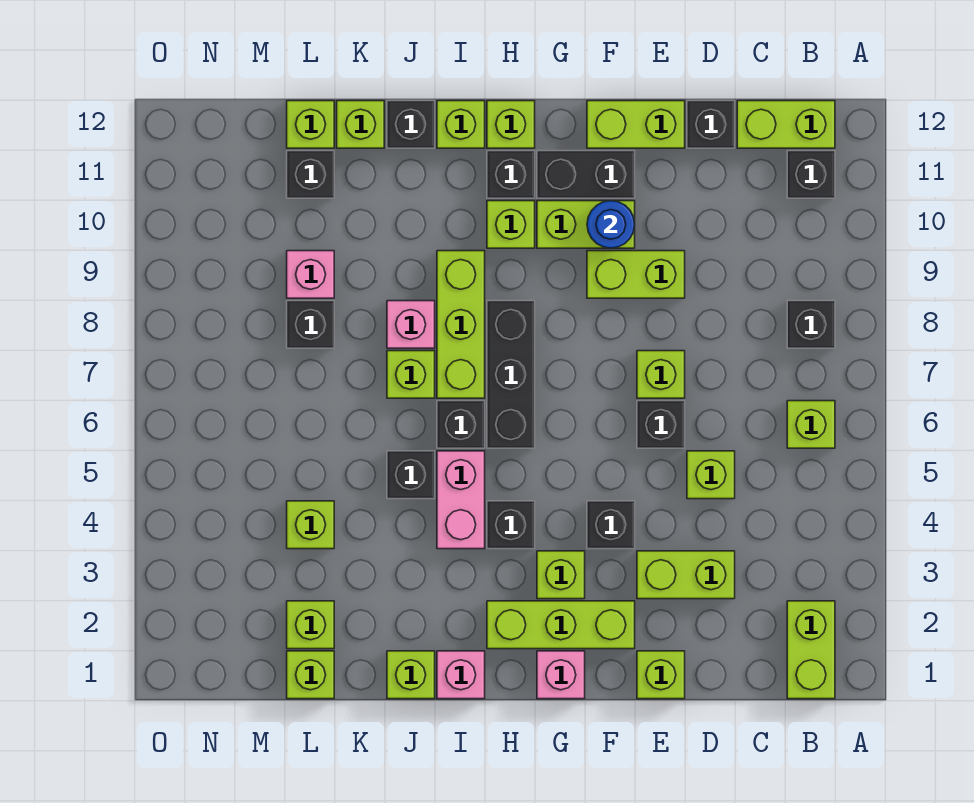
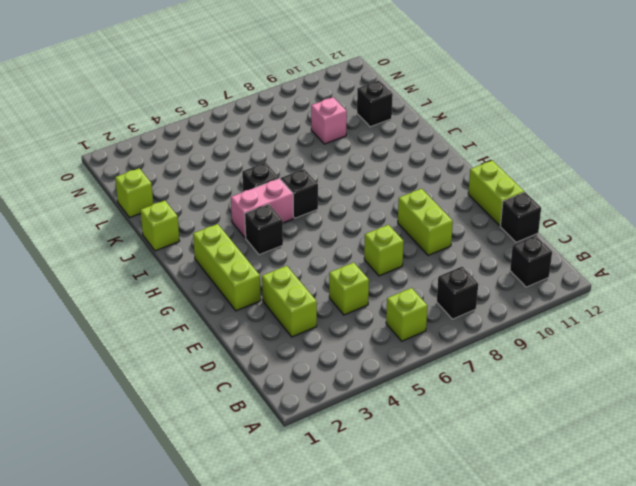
none -> lime 1x2 brick [787,601,835,699]
none -> lime 1x2 brick [737,101,835,148]
none -> lime 1x1 brick [637,651,685,699]
none -> black 1x1 brick [637,401,685,448]

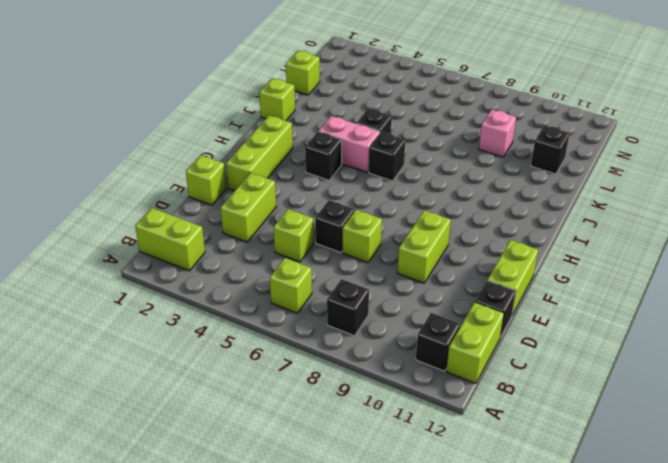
none -> black 1x1 brick [587,501,635,549]
none -> lime 1x2 brick [537,201,635,248]
none -> black 1x2 brick [537,151,635,198]
none -> pink 1x1 brick [537,651,585,699]

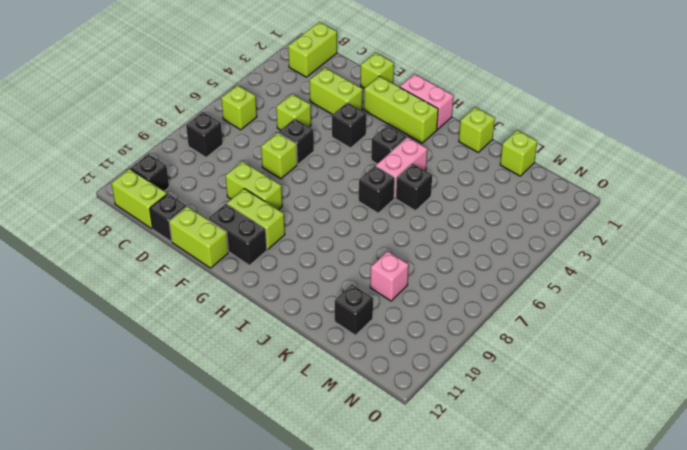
pink 1x2 brick [400,74,454,130] -> pink 1x1 brick [537,651,585,699]
none -> lime 1x1 brick [537,551,585,599]
none -> black 1x3 brick [487,301,535,448]
none -> lime 1x1 brick [487,201,535,248]
none -> black 1x1 brick [487,151,535,198]

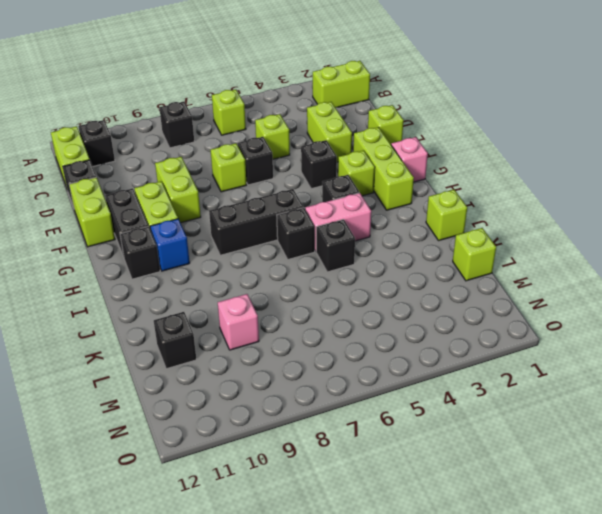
blue 1x1 brick [150,219,190,271] -> lime 1x1 brick [487,201,535,248]
none -> lime 1x1 brick [487,101,535,148]
none -> pink 1x1 brick [437,651,485,699]
none -> lime 1x3 brick [437,251,485,398]
none -> lime 1x1 brick [437,101,485,148]

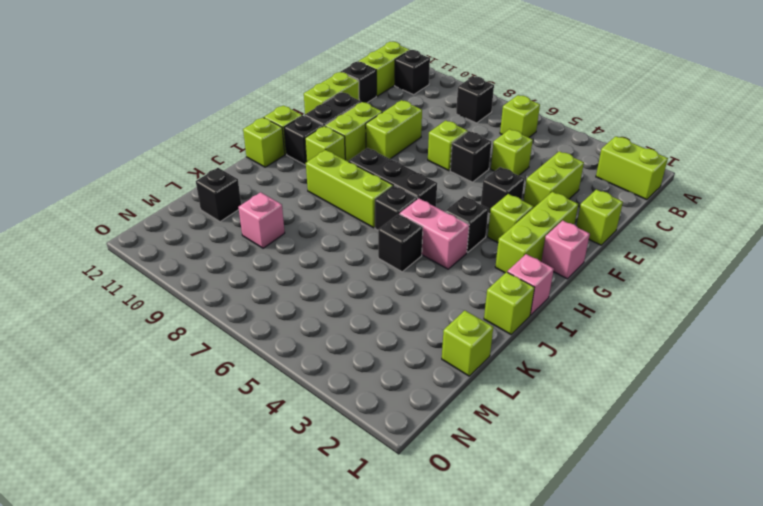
none -> lime 1x1 brick [387,351,435,398]
none -> pink 1x1 brick [387,301,435,348]
none -> black 1x1 brick [387,101,435,148]
none -> lime 1x1 brick [337,101,384,148]

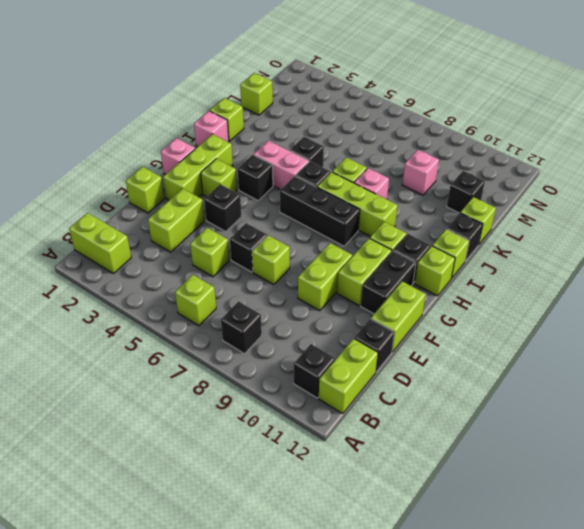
none -> lime 1x1 brick [287,601,334,649]
none -> lime 1x1 brick [287,501,334,549]
none -> black 1x1 brick [287,301,334,348]
none -> lime 1x1 brick [287,101,334,148]

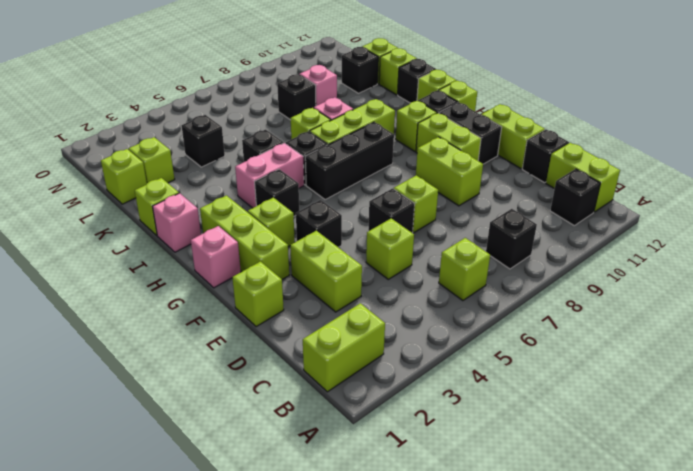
black 1x1 brick [182,115,225,167] -> lime 1x1 brick [287,501,334,549]
none -> blue 1x1 round brick [587,201,635,248]

